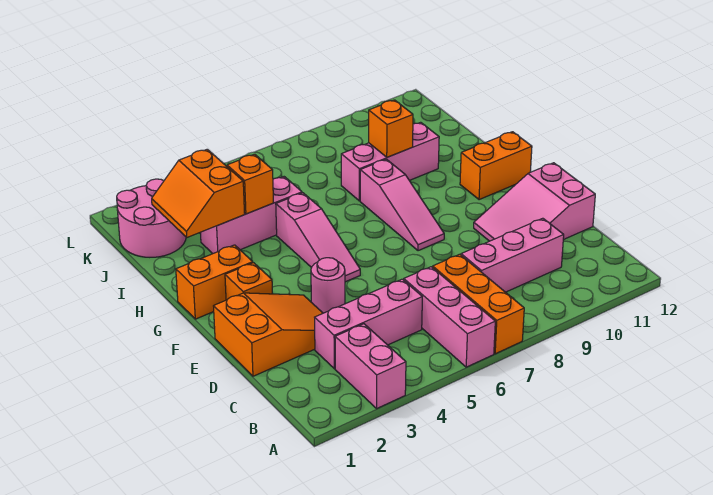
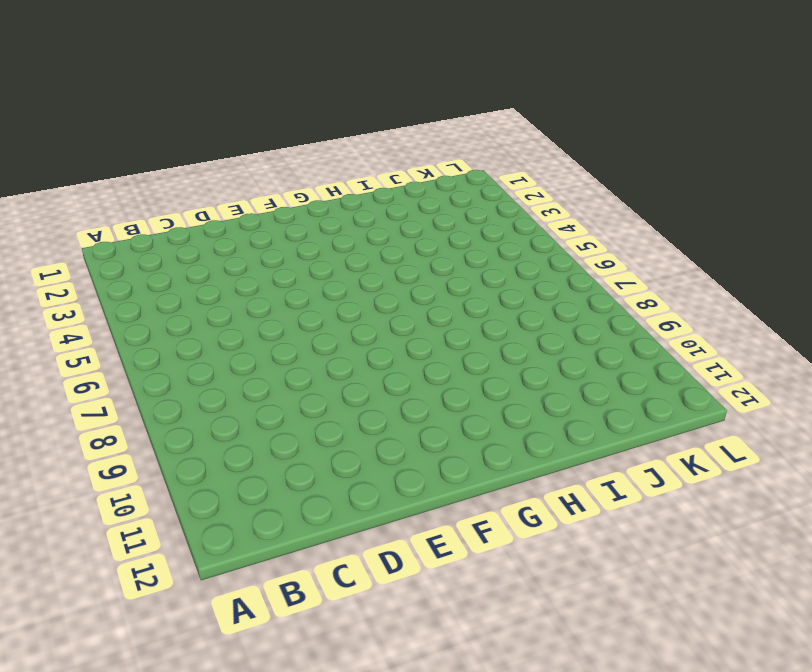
none -> pink 1x2 brick [335,324,406,408]
none -> pink 1x3 brick [404,267,495,367]
none -> orange 1x3 brick [433,254,524,354]

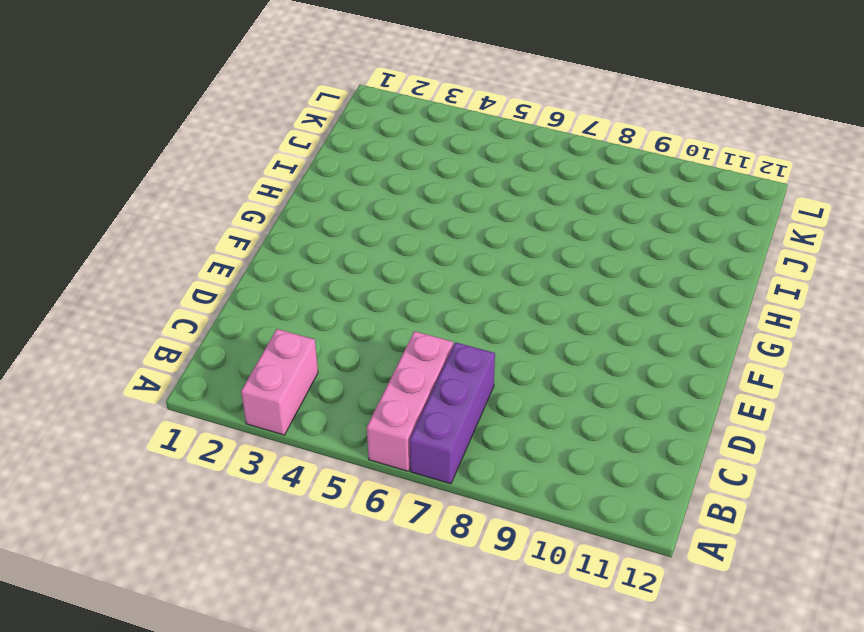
purple 1x3 brick [410,342,495,484] -> orange 1x3 brick [433,254,524,354]
none -> pink 1x3 brick [315,279,422,369]
none -> pink 1x3 brick [461,218,564,292]
none -> orange 2x3 slope [214,293,323,376]

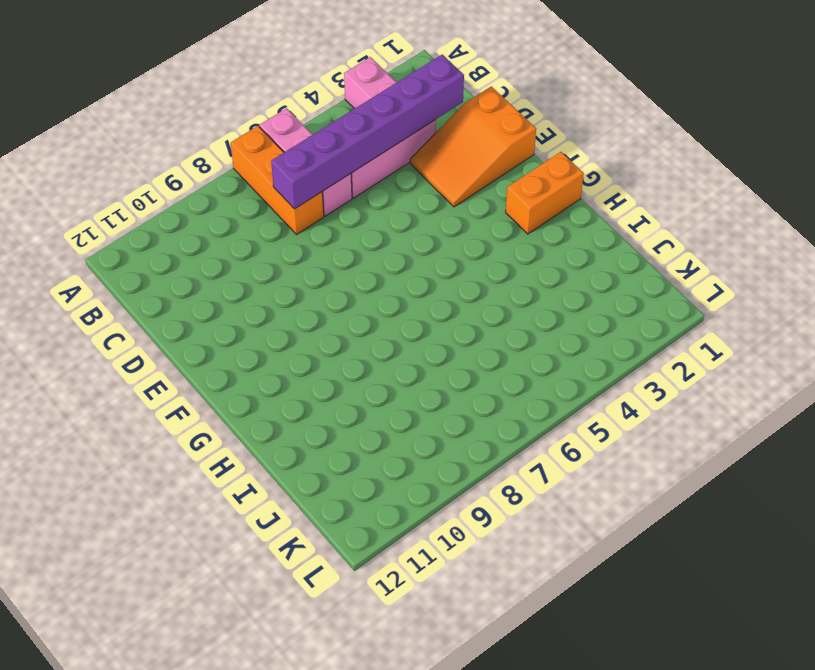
purple 1x6 brick [271,55,464,209] -> none
none -> pink 1x3 brick [461,218,564,292]
none -> pink 2x3 slope [474,163,595,241]
none -> pink 1x1 round brick [311,258,345,313]

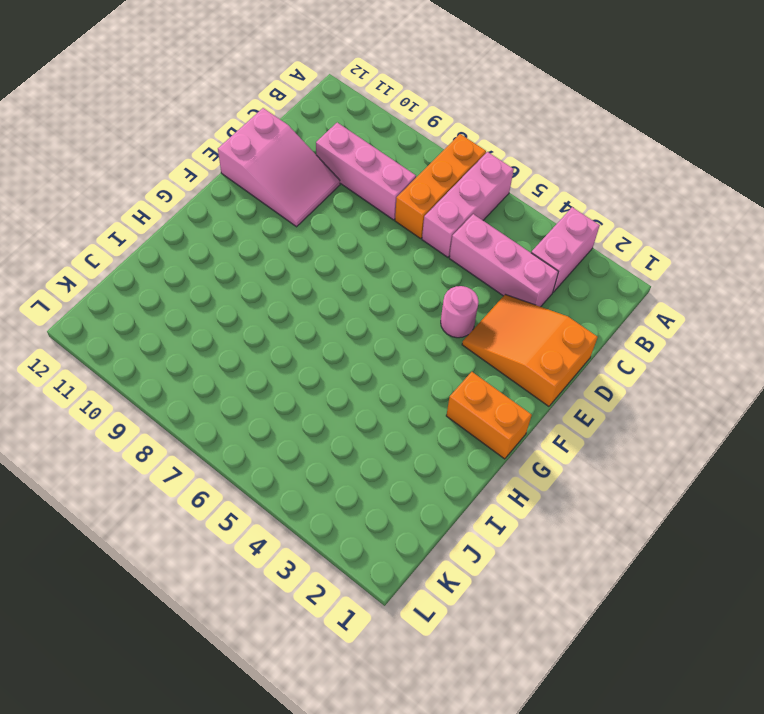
none -> orange 1x1 brick [225,263,273,300]
none -> pink 1x3 slope [276,193,360,282]
none -> pink 1x3 slope [360,159,444,251]

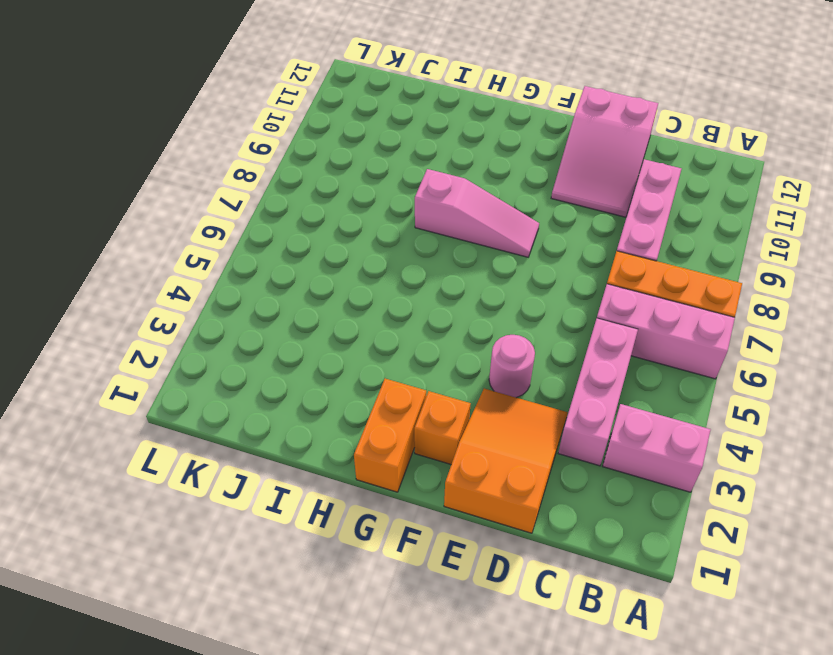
none -> pink 1x3 slope [276,193,360,282]
none -> orange 1x2 brick [460,132,532,200]
none -> pink 1x3 brick [200,177,302,254]

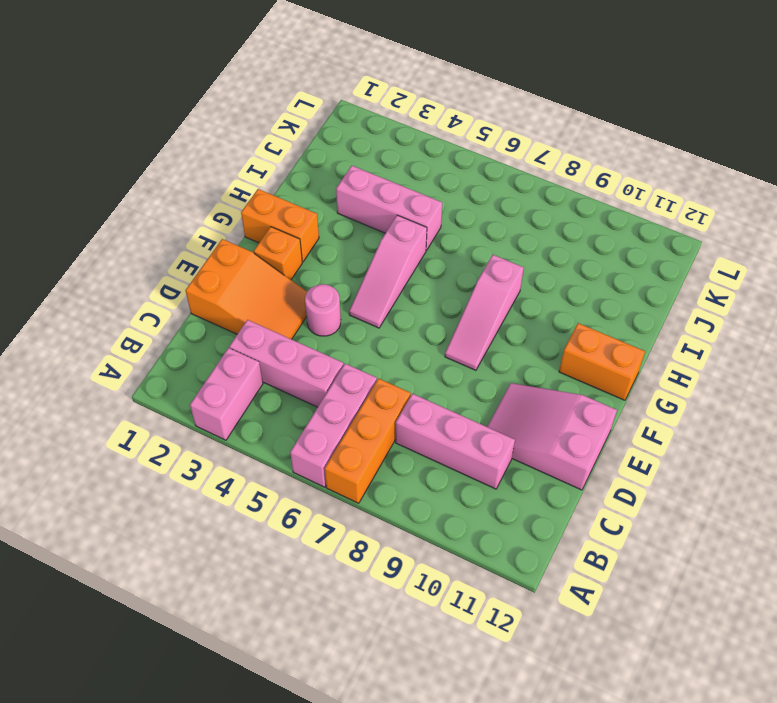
none -> pink 1x3 brick [341,122,439,201]
none -> pink 2x2 round brick [117,179,186,257]
none -> orange 2x2 slope [152,149,245,237]

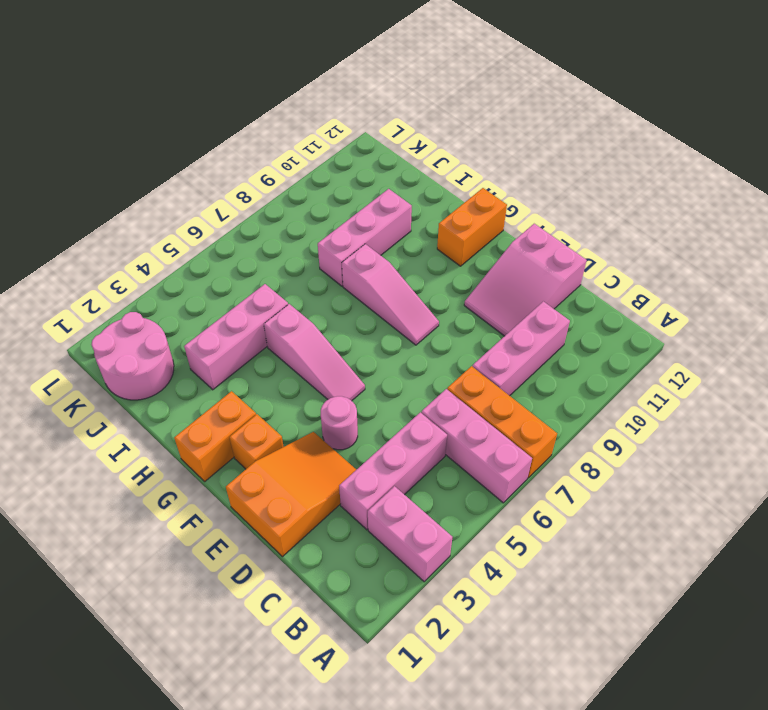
none -> orange 2x2 slope [152,149,245,237]
none -> orange 1x1 brick [227,154,274,214]
none -> orange 1x1 brick [369,100,413,157]

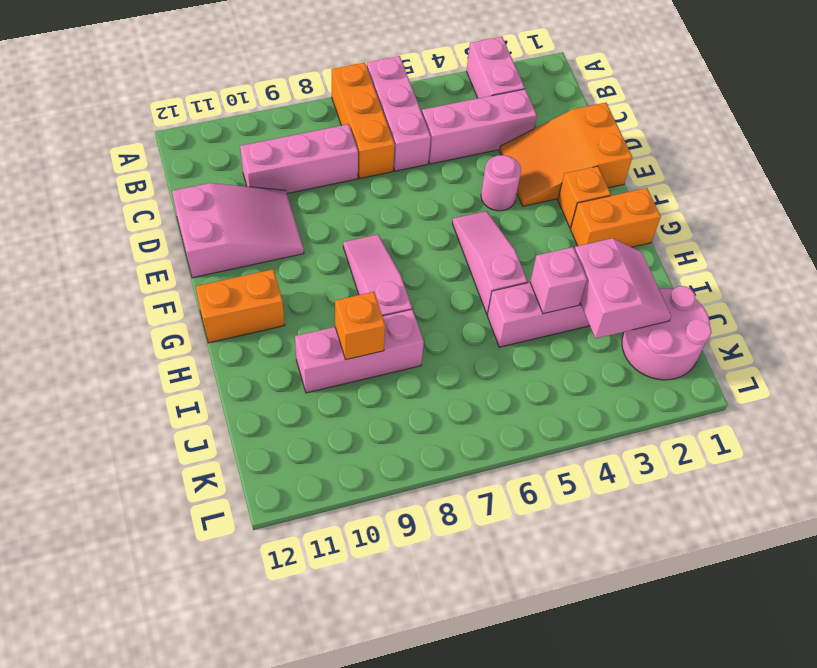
pink 2x2 slope [574,238,671,339] -> orange 2x2 slope [152,149,245,237]
pink 1x1 brick [530,247,587,314] -> orange 1x1 brick [227,154,274,214]

